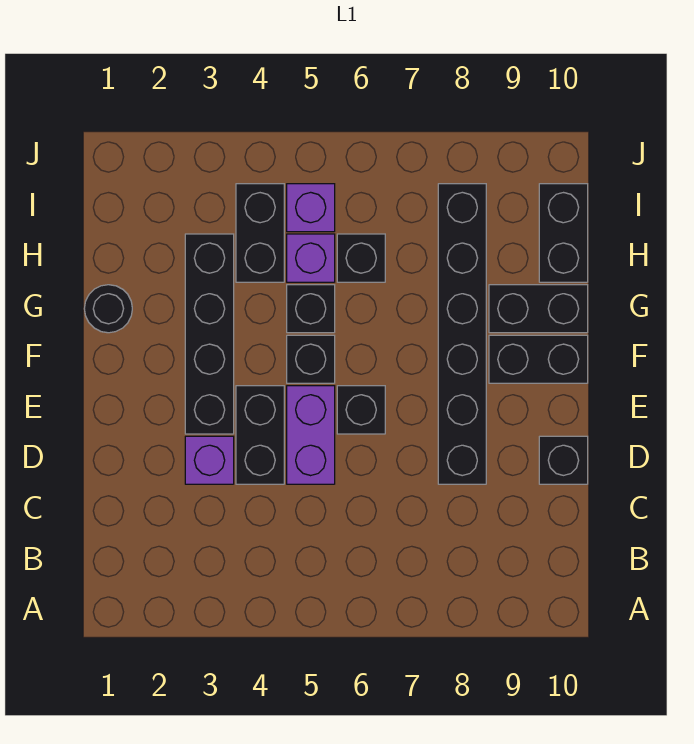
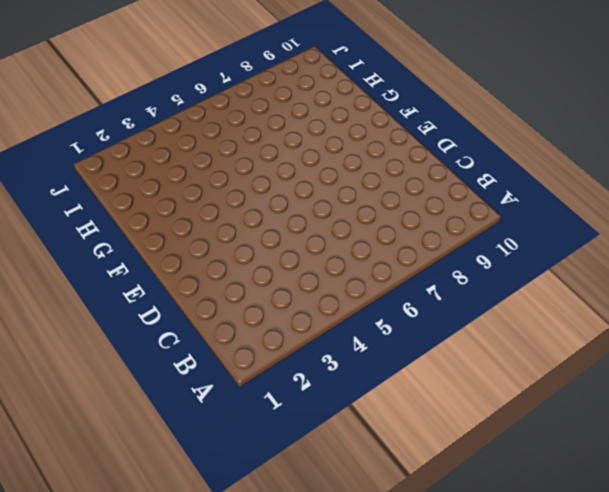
none -> purple 1x1 brick [185,436,234,484]
none -> black 1x2 brick [236,386,284,484]
none -> purple 1x2 brick [287,386,335,484]

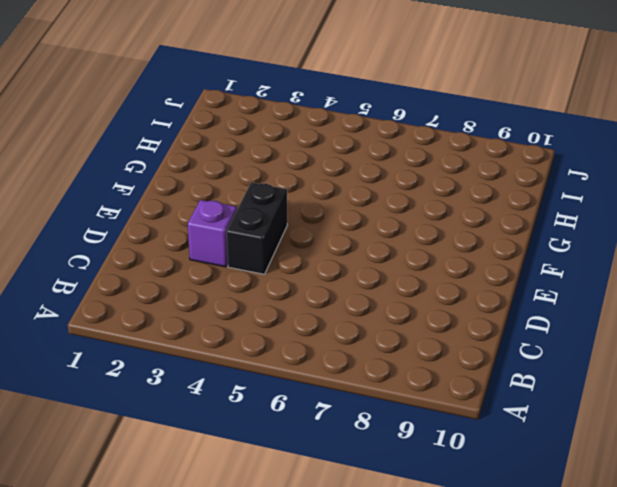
none -> purple 1x2 brick [287,386,335,484]
none -> black 1x6 brick [438,184,486,484]
none -> black 1x1 brick [539,436,588,484]

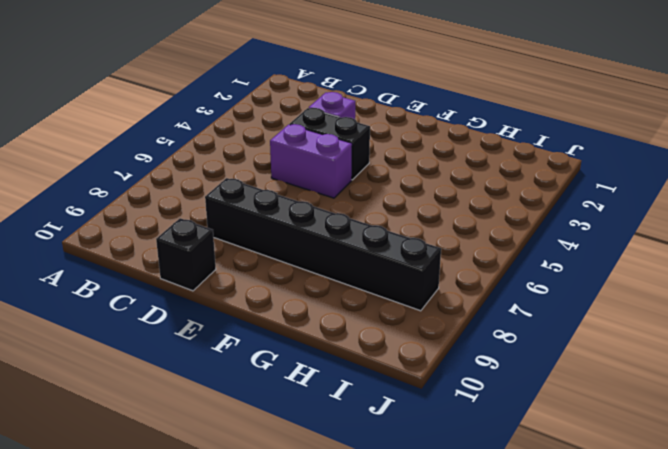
none -> black 1x4 brick [185,234,234,434]
none -> black 1x1 brick [337,386,385,434]
none -> black 1x1 brick [287,335,335,383]

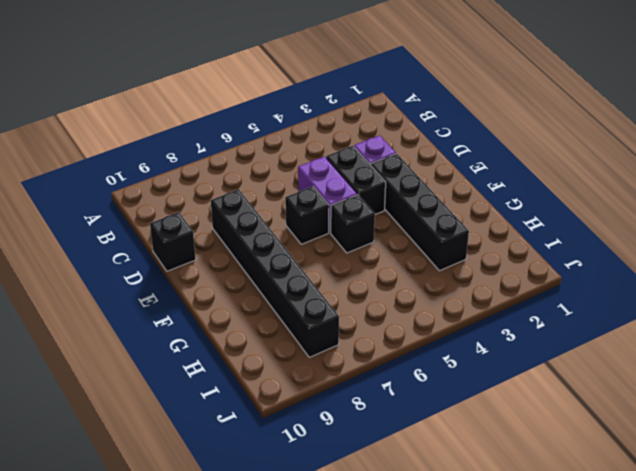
none -> black 1x2 brick [489,335,588,383]
none -> black 1x1 round brick [84,285,132,333]
none -> black 1x1 brick [287,285,335,333]

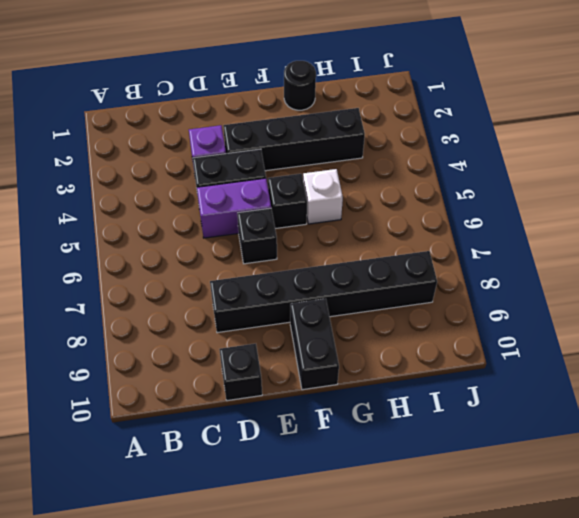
white 1x1 brick [303,169,343,224] -> black 1x1 brick [287,285,335,333]
none -> black 1x2 brick [489,285,588,333]
none -> black 1x2 brick [236,184,284,282]
none -> purple 1x1 brick [287,234,335,282]

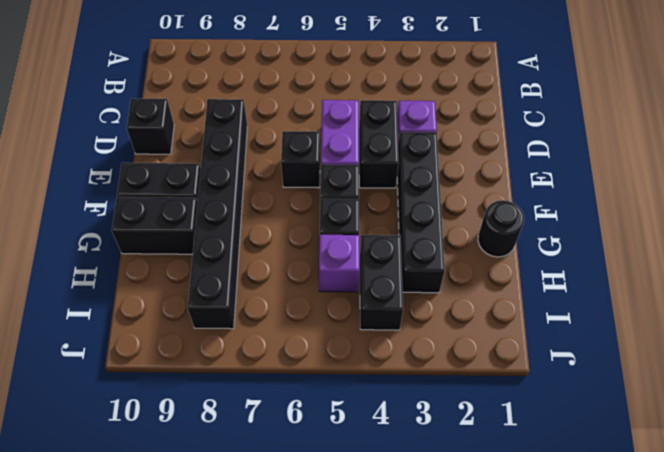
none -> black 1x1 brick [337,234,385,282]
none -> black 1x2 brick [539,184,588,282]
none -> purple 1x1 brick [287,184,335,232]

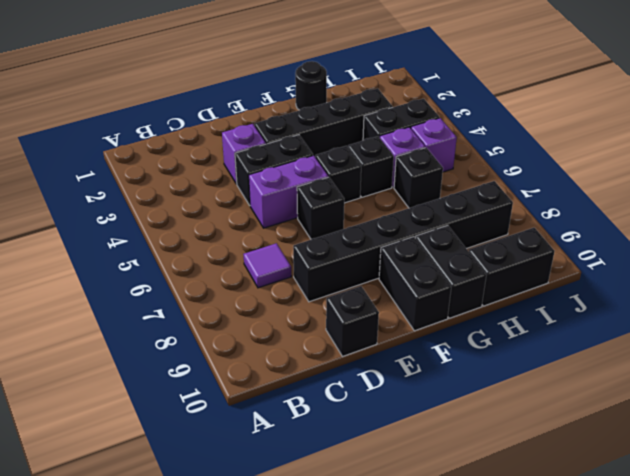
purple 1x1 tile [243,243,291,288] -> none

